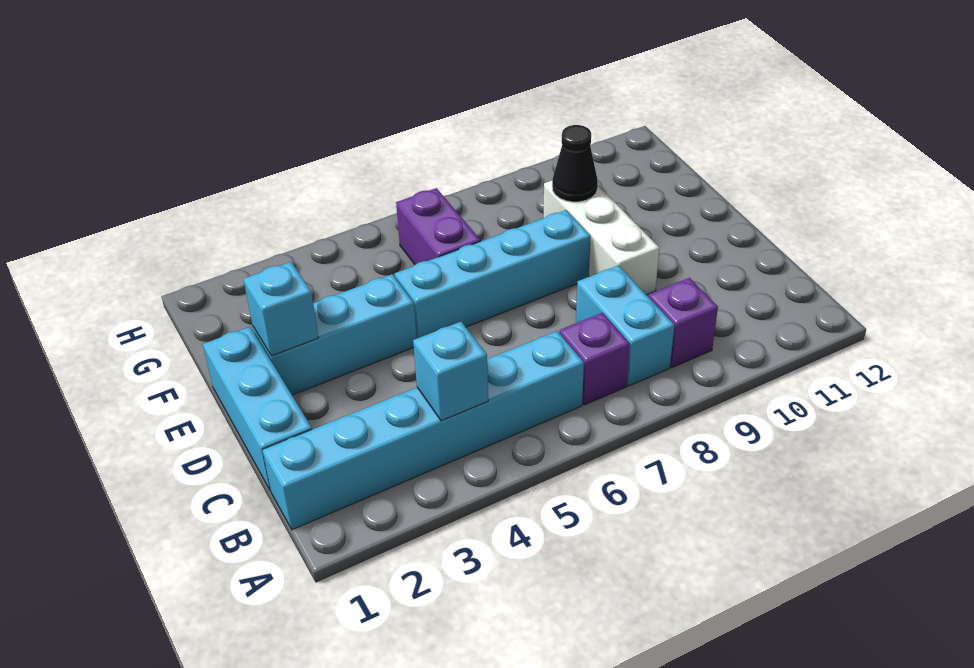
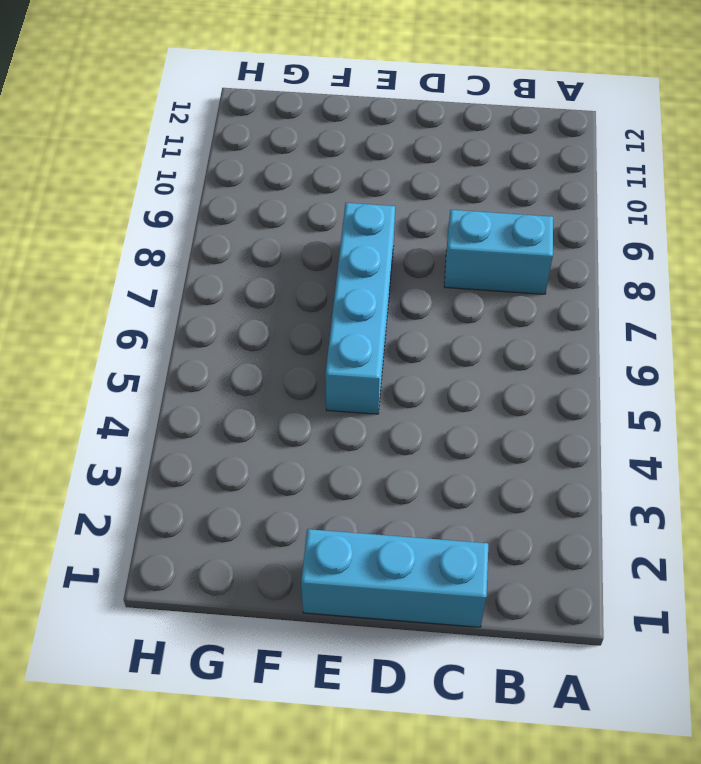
none -> cyan 1x6 brick [263,331,584,530]
none -> purple 1x1 brick [560,313,630,405]
none -> purple 1x1 brick [648,278,718,367]

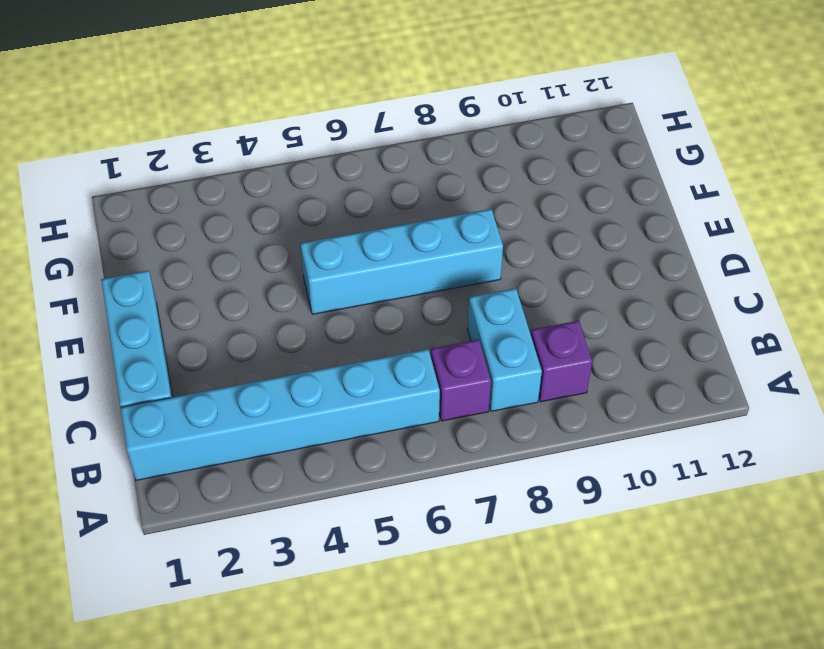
none -> white 1x3 brick [544,181,659,295]
none -> cyan 1x3 brick [253,274,417,395]
none -> purple 1x2 brick [396,188,480,264]

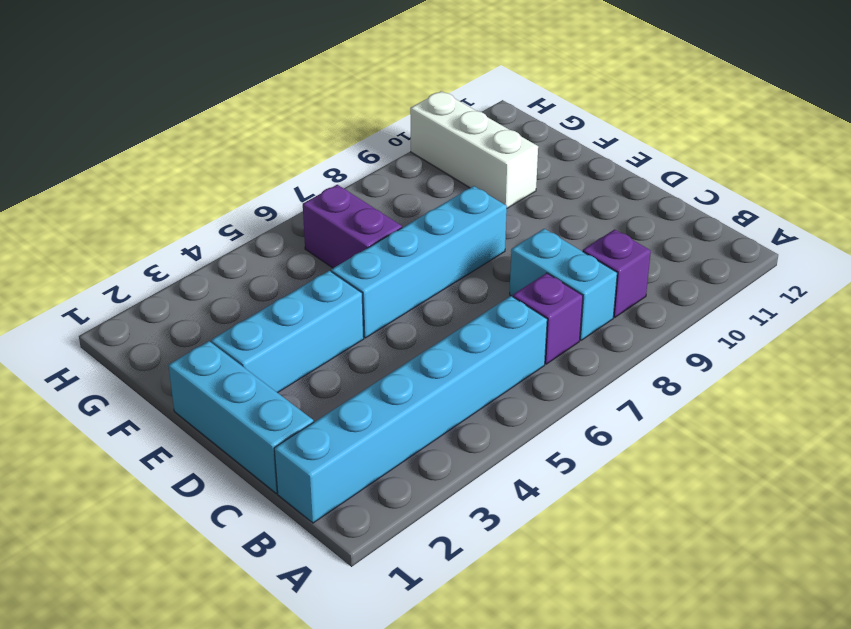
white 1x3 brick [410,91,538,208] -> white 1x3 brick moved to [544,181,659,295]
none -> cyan 1x1 brick [413,322,488,421]
none -> cyan 1x1 brick [244,262,318,356]
none -> black 1x1 cone [552,125,598,202]

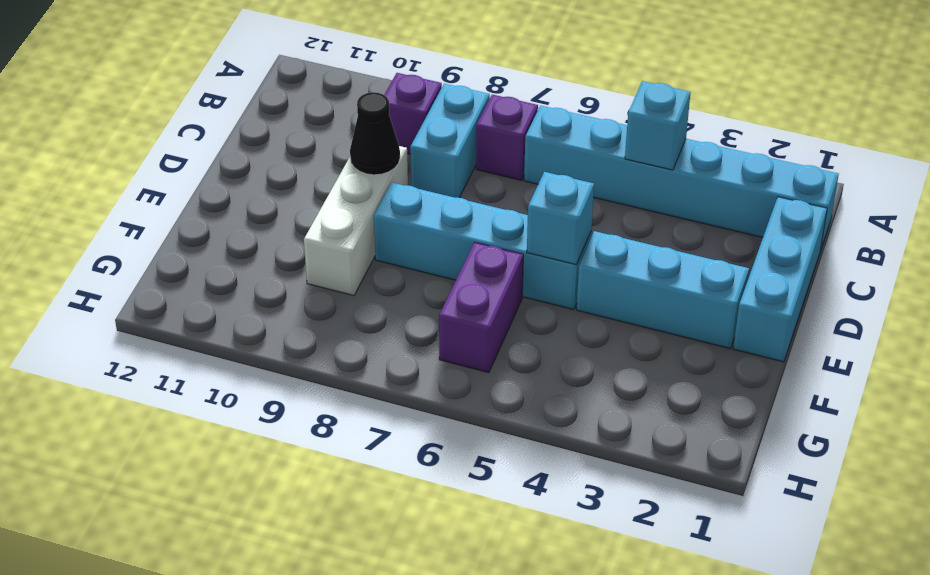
black 1x1 cone [350,92,400,175] -> black 1x1 cone moved to [552,125,598,202]
cyan 1x1 brick [527,172,594,265] -> cyan 1x1 brick moved to [244,262,318,356]

